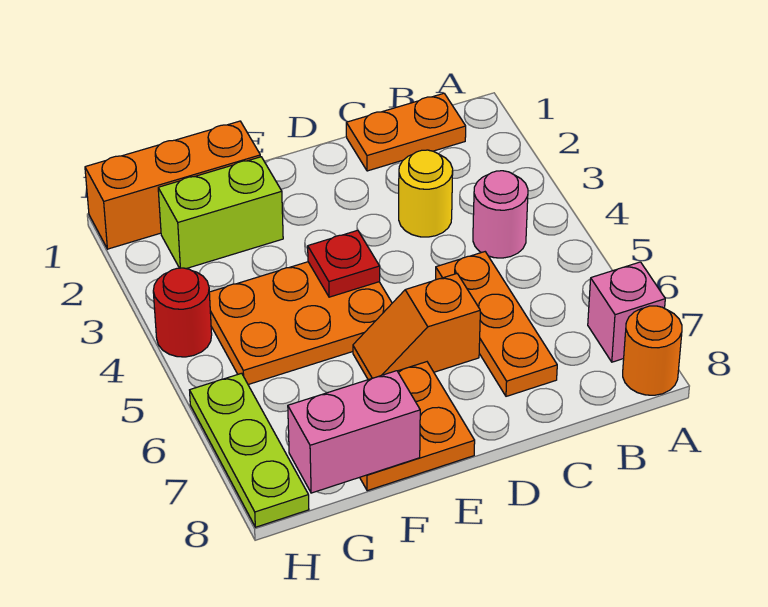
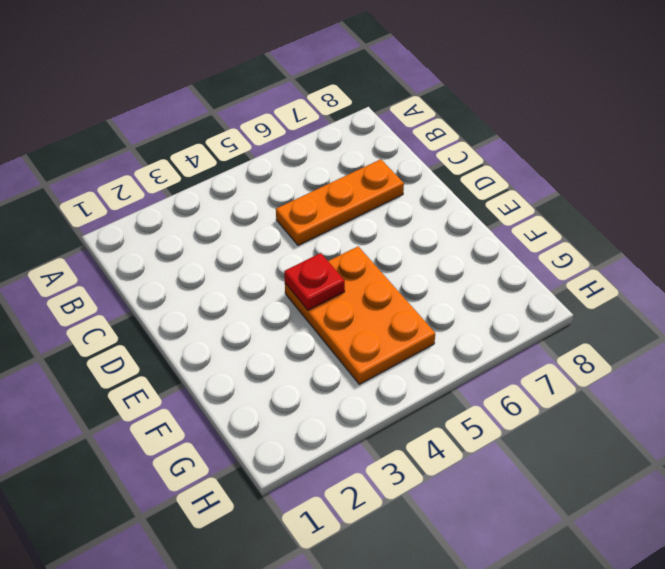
none -> pink 1x1 brick [588,262,665,362]
none -> orange 1x1 round brick [623,306,682,395]
none -> orange 1x2 plate [346,93,466,171]

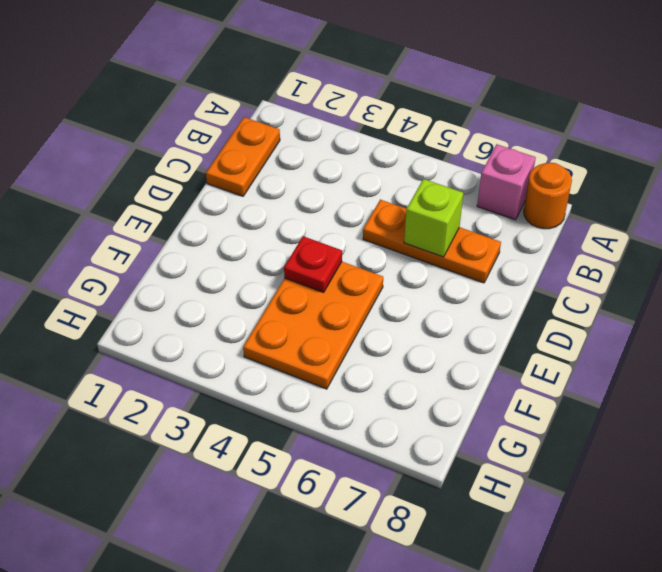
lime 1x1 brick [404,179,463,257] -> none
none -> pink 1x1 round brick [473,171,528,258]
none -> yellow 1x1 round brick [399,150,453,237]
none -> orange 1x2 slope [353,274,480,380]

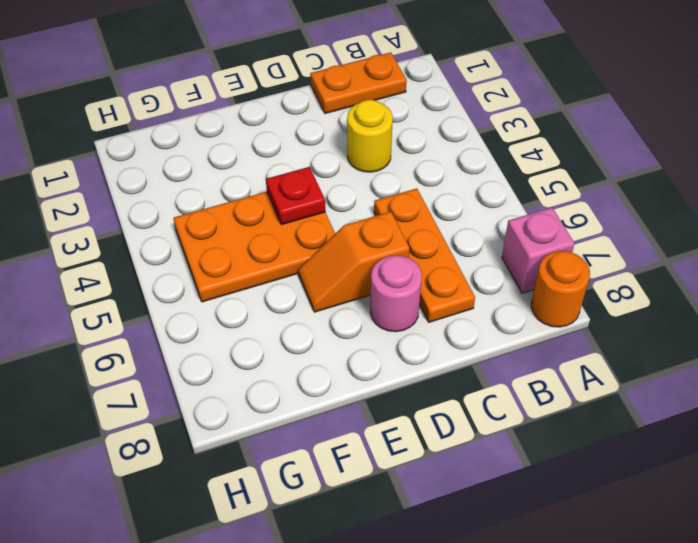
pink 1x1 round brick [370,255,422,332] -> pink 1x1 round brick moved to [473,171,528,258]
none -> orange 2x2 plate [360,362,475,491]
none -> orange 1x3 brick [85,121,260,249]
none -> lime 1x2 brick [158,157,283,269]

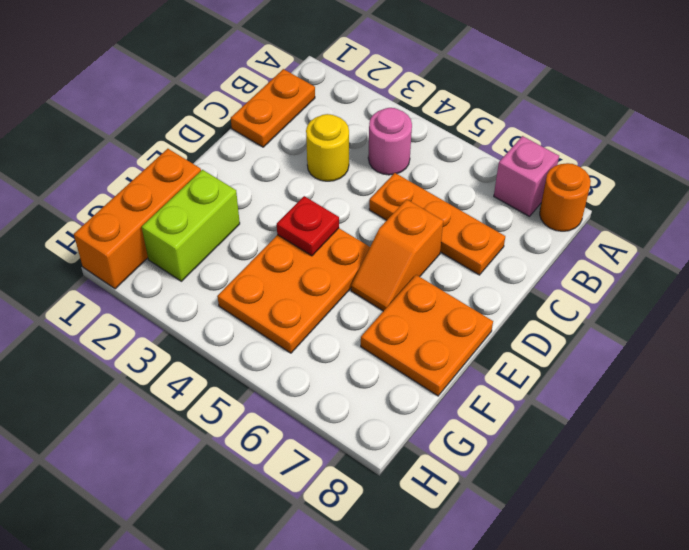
none -> red 1x1 round brick [153,268,212,357]
none -> lime 1x3 plate [190,373,309,527]
none -> pink 1x2 brick [288,371,420,493]

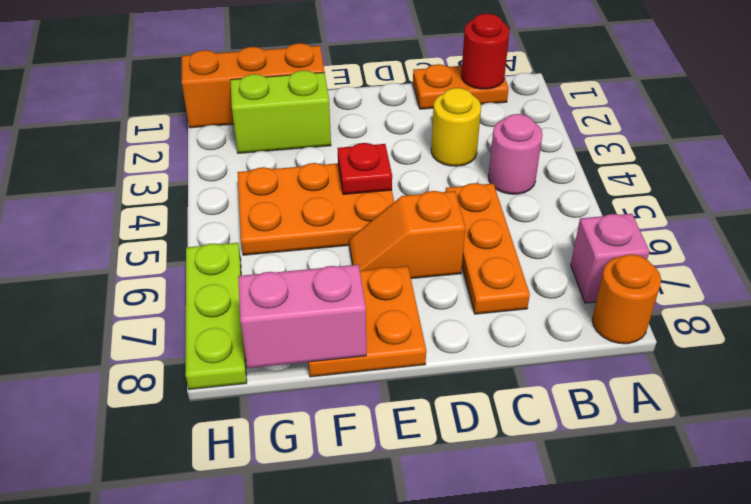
red 1x1 round brick [461,14,509,89] -> red 1x1 round brick moved to [153,268,212,357]

